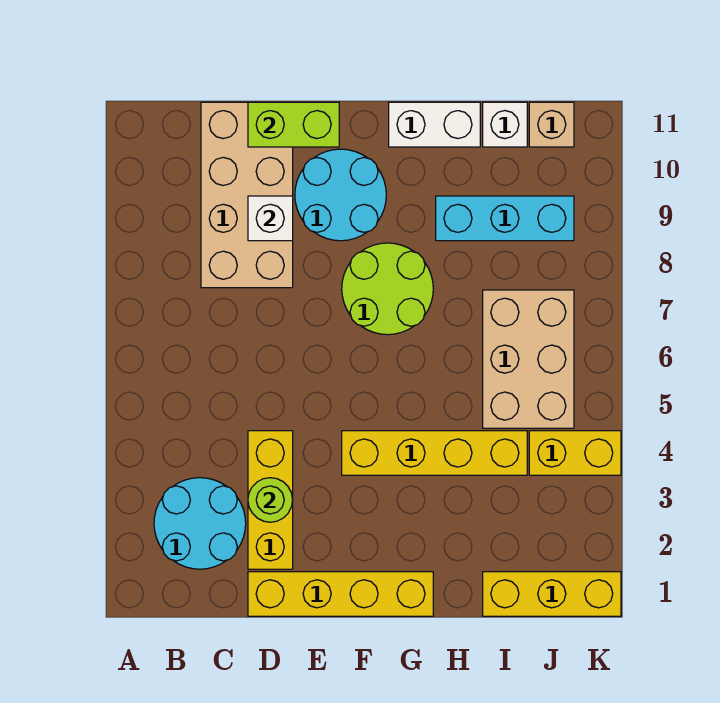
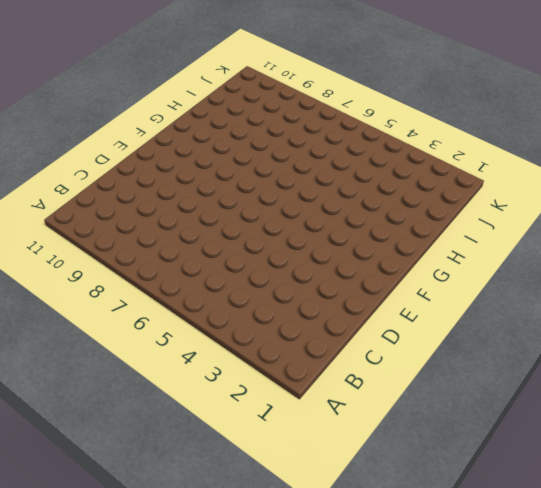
none -> cyan 2x2 round brick [154,478,246,569]
none -> tan 2x4 brick [201,102,293,288]
none -> yellow 1x4 brick [248,572,433,616]

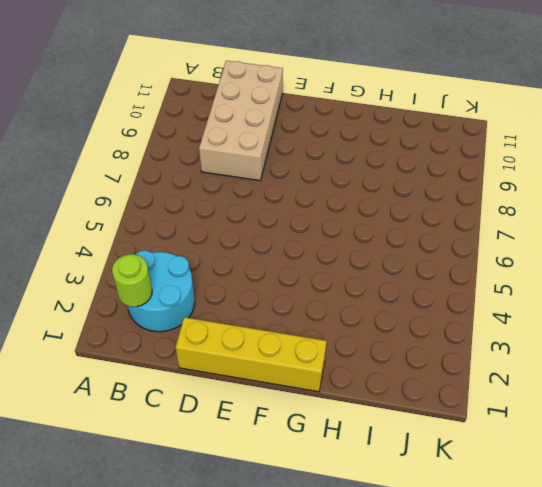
lime 1x1 round brick [112,254,152,307] -> lime 1x1 round brick moved to [248,478,293,522]
none -> yellow 1x3 brick [248,431,293,569]
none -> cyan 2x2 round brick [295,149,386,241]
none -> yellow 1x4 brick [342,431,527,475]

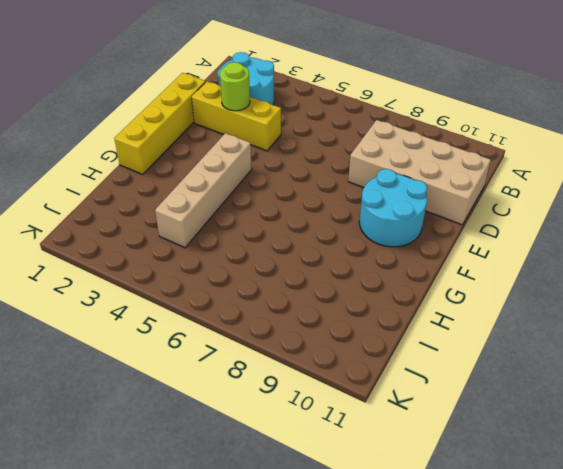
tan 1x4 brick [155,133,252,248] -> yellow 1x4 brick [342,431,527,475]
none -> lime 2x2 round brick [342,243,433,335]
none -> white 1x2 brick [389,102,480,147]
none -> cyan 1x3 brick [436,196,574,241]

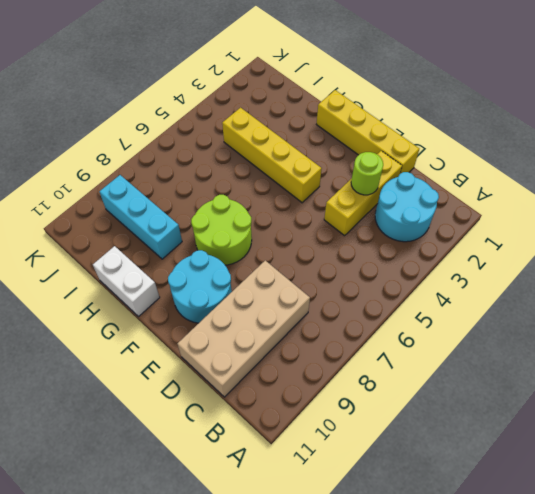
none -> yellow 1x3 brick [483,572,621,616]
none -> tan 2x3 brick [483,290,574,428]
none -> white 1x1 brick [483,102,527,147]

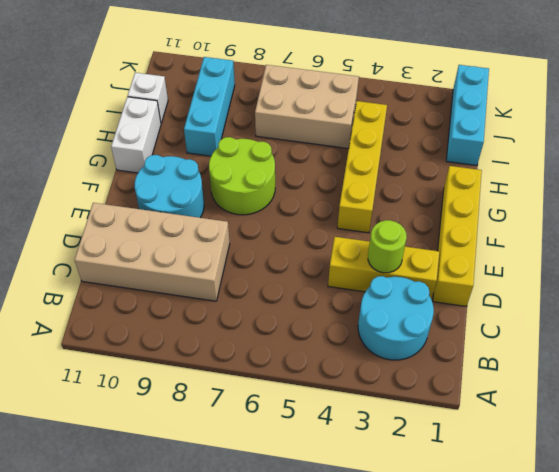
cyan 1x3 brick [446,65,489,166] -> yellow 1x3 brick [483,572,621,616]
none -> yellow 1x2 brick [529,431,621,475]
none -> tan 1x1 brick [529,102,574,147]
none -> white 1x1 brick [248,196,293,241]

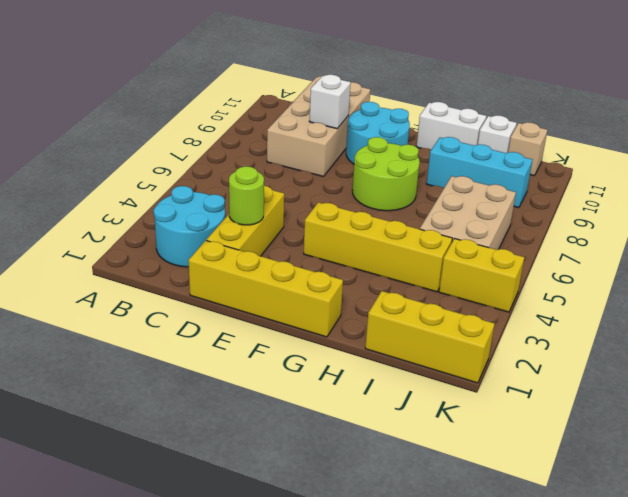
none -> lime 1x2 brick [248,102,339,147]

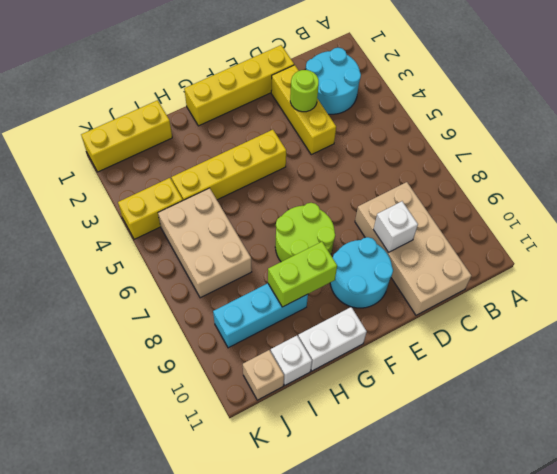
lime 1x2 brick [268,241,337,307] -> lime 1x2 brick moved to [248,102,339,147]

